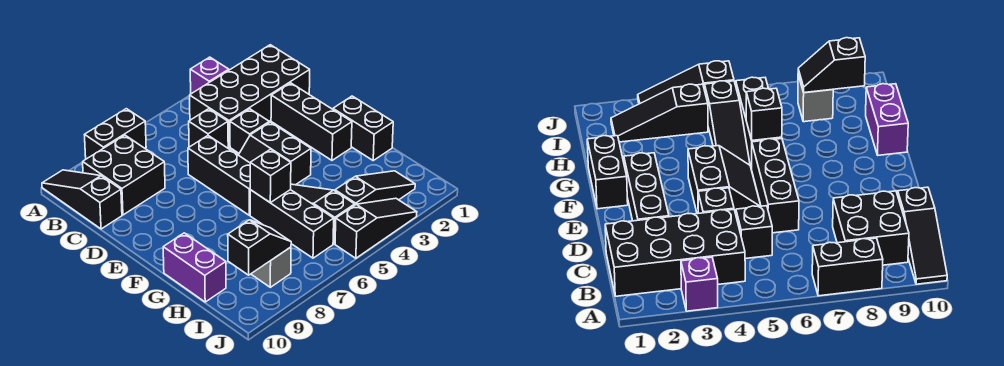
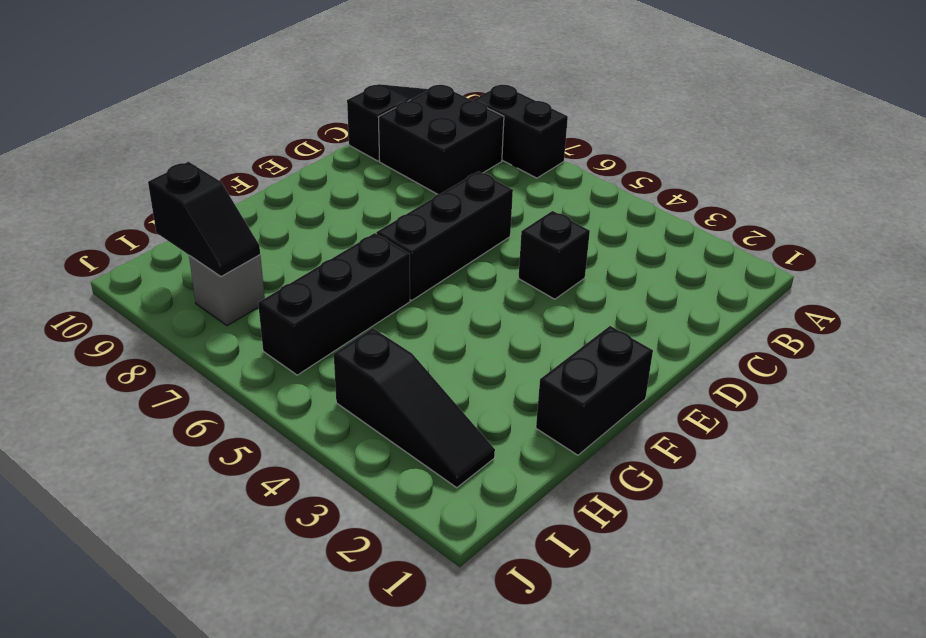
none -> purple 1x1 brick [190,57,229,94]
none -> black 2x4 brick [190,45,310,147]
none -> black 1x1 brick [189,109,228,148]

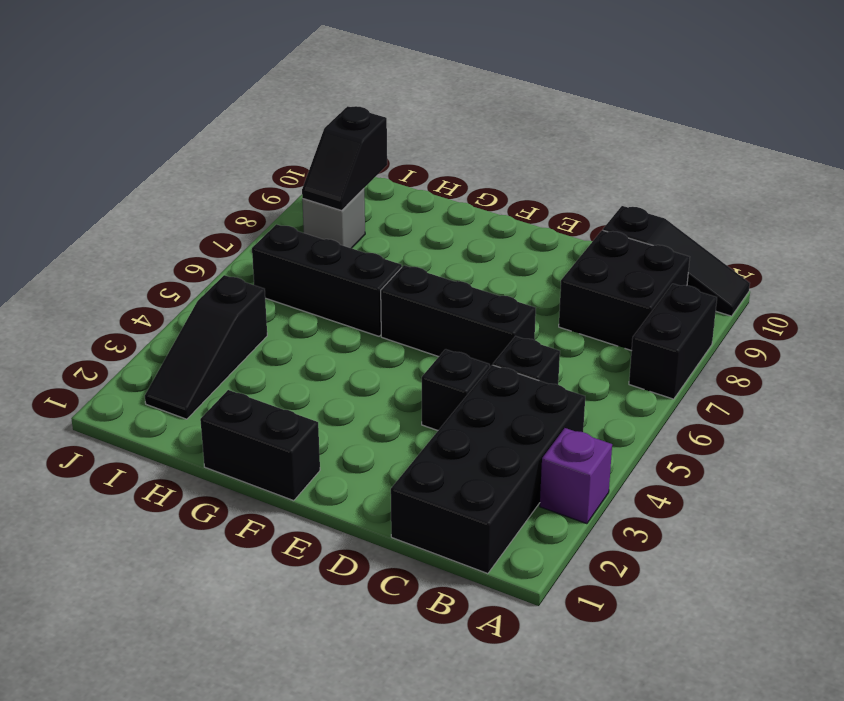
none -> black 1x3 brick [271,83,352,160]
none -> black 2x2 slope [239,122,311,185]
none -> black 1x3 slope [291,184,355,244]

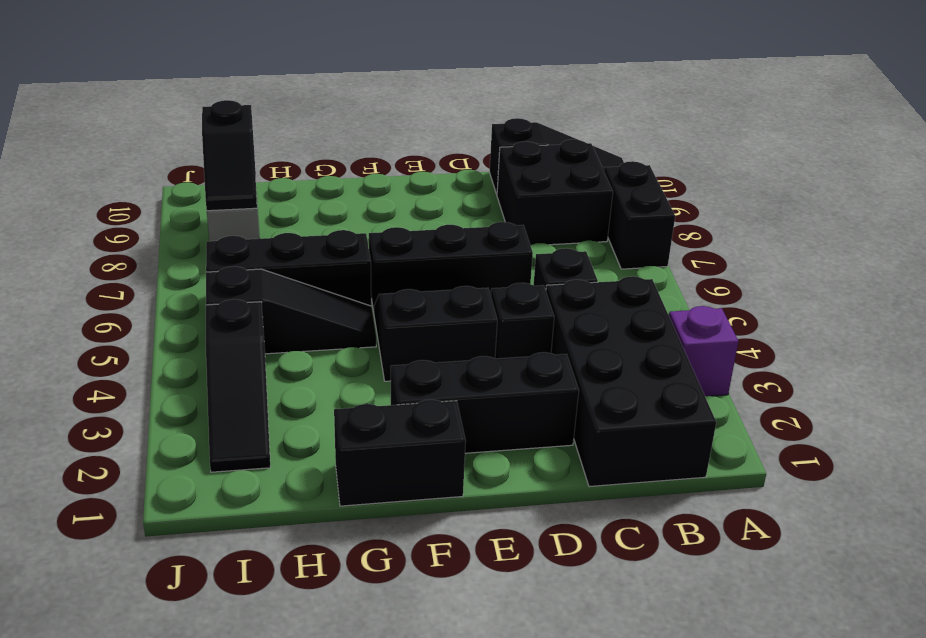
none -> purple 1x2 brick [163,233,226,302]
none -> black 1x3 slope [335,198,417,258]
none -> black 1x1 brick [250,149,291,203]

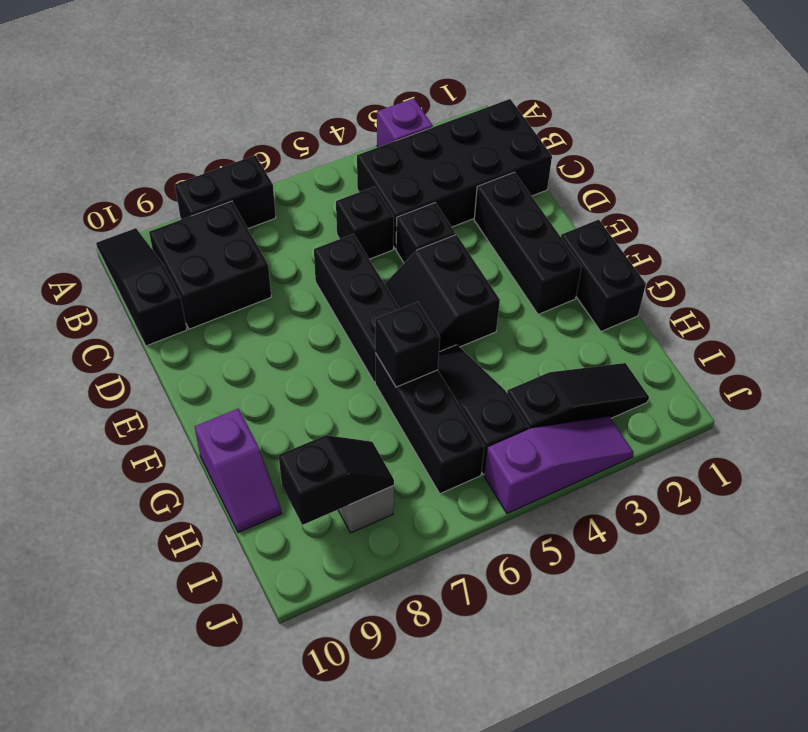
purple 1x2 slope [194,409,282,533] -> purple 1x2 brick [163,233,226,302]
purple 1x3 slope [484,417,633,514] -> black 1x3 slope [335,198,417,258]

